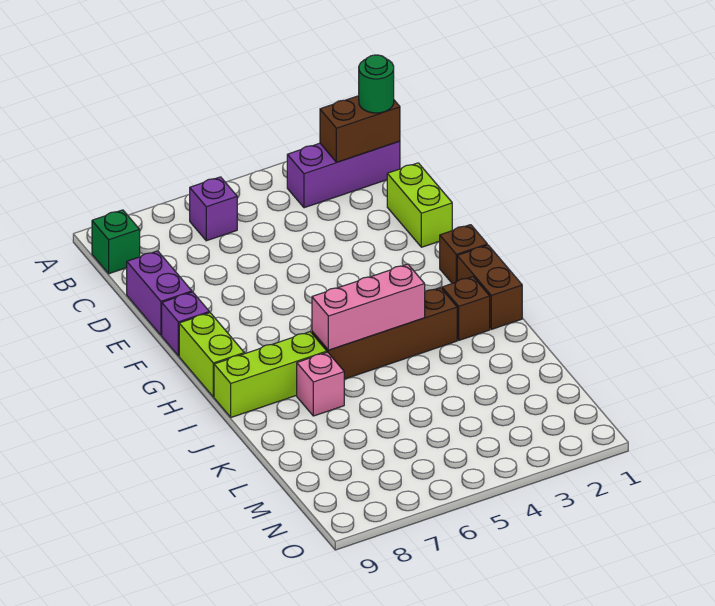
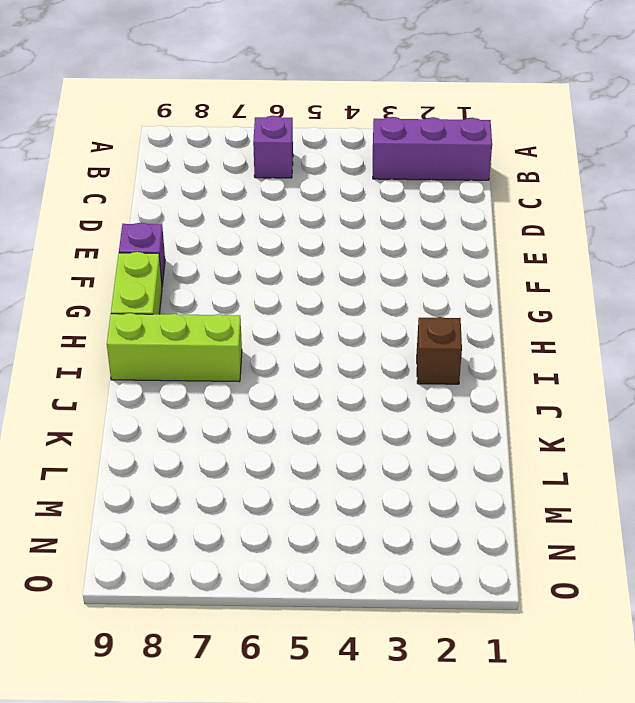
none -> green 1x1 brick [92,210,140,274]
none -> lime 1x2 brick [387,163,452,247]
none -> purple 1x2 brick [127,251,192,335]

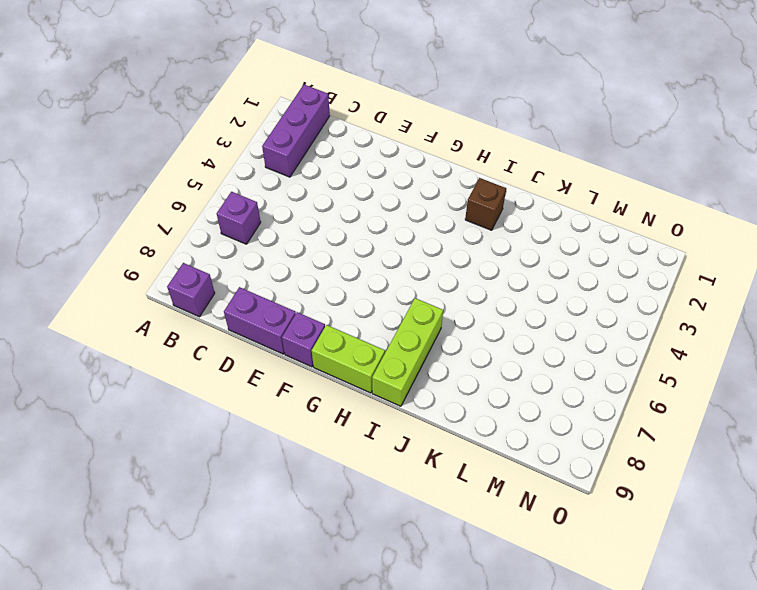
purple 1x1 brick [167,263,215,317] -> green 1x1 brick [92,210,140,274]
none -> lime 1x2 brick [387,163,452,247]
none -> brown 1x1 brick [440,225,487,283]
none -> brown 1x2 brick [457,245,522,329]

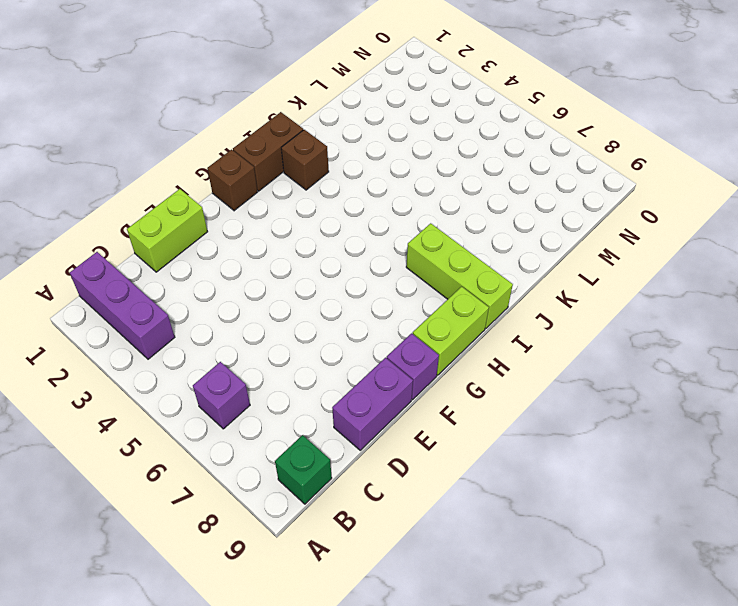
none -> brown 1x4 brick [312,288,457,379]
none -> pink 1x1 brick [297,352,344,416]
none -> brown 1x2 brick [320,96,400,162]

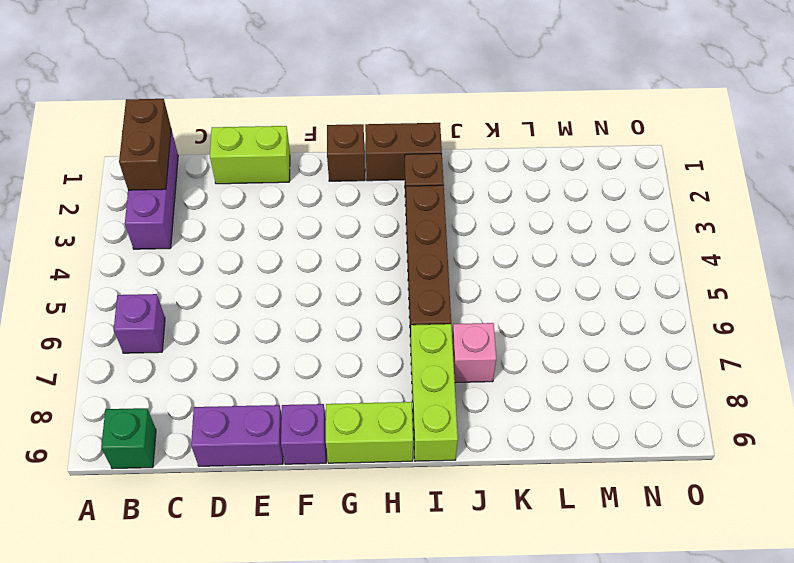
none -> pink 1x3 brick [312,264,425,350]
none -> green 1x1 round brick [359,55,394,113]

